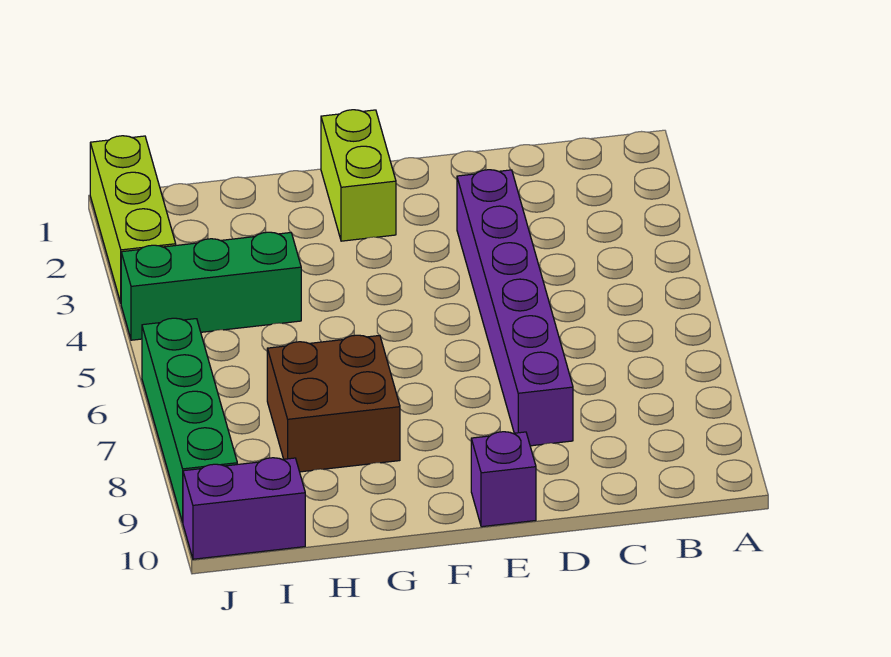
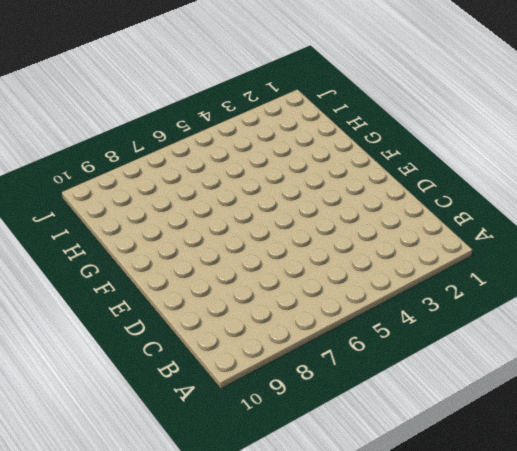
none -> purple 1x6 brick [457,170,573,446]
none -> purple 1x1 brick [471,432,536,527]

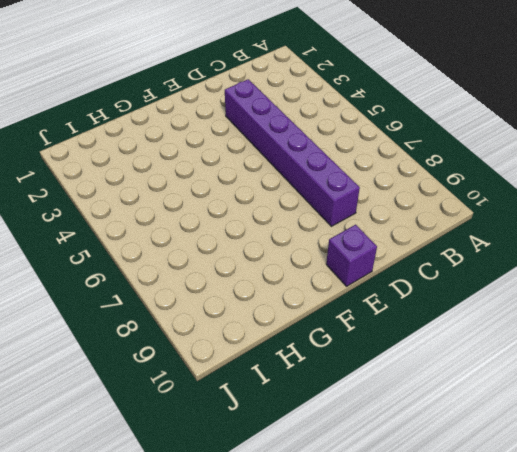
none -> lime 1x2 brick [321,110,396,241]
none -> brown 2x2 brick [267,335,400,472]

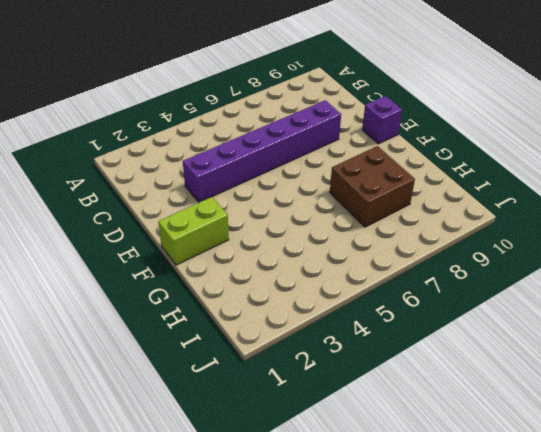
none -> green 1x3 brick [121,232,301,340]
none -> purple 1x2 brick [183,458,305,559]

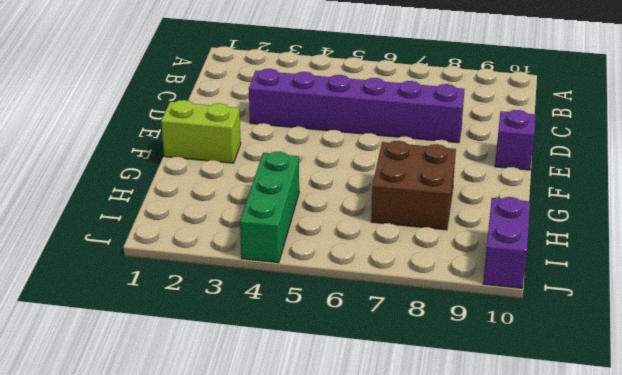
none -> lime 1x3 brick [90,136,176,303]
none -> green 1x4 brick [142,318,237,522]

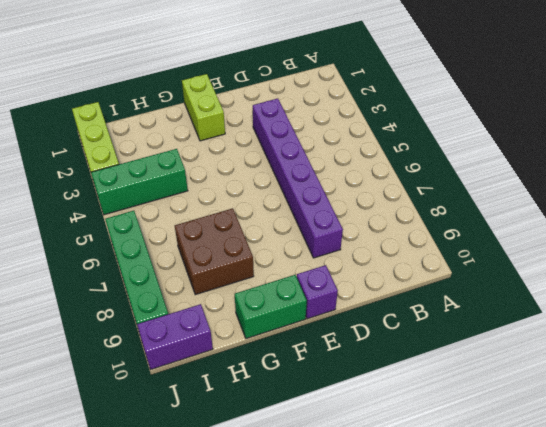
green 1x2 brick [235,275,307,339] -> none

